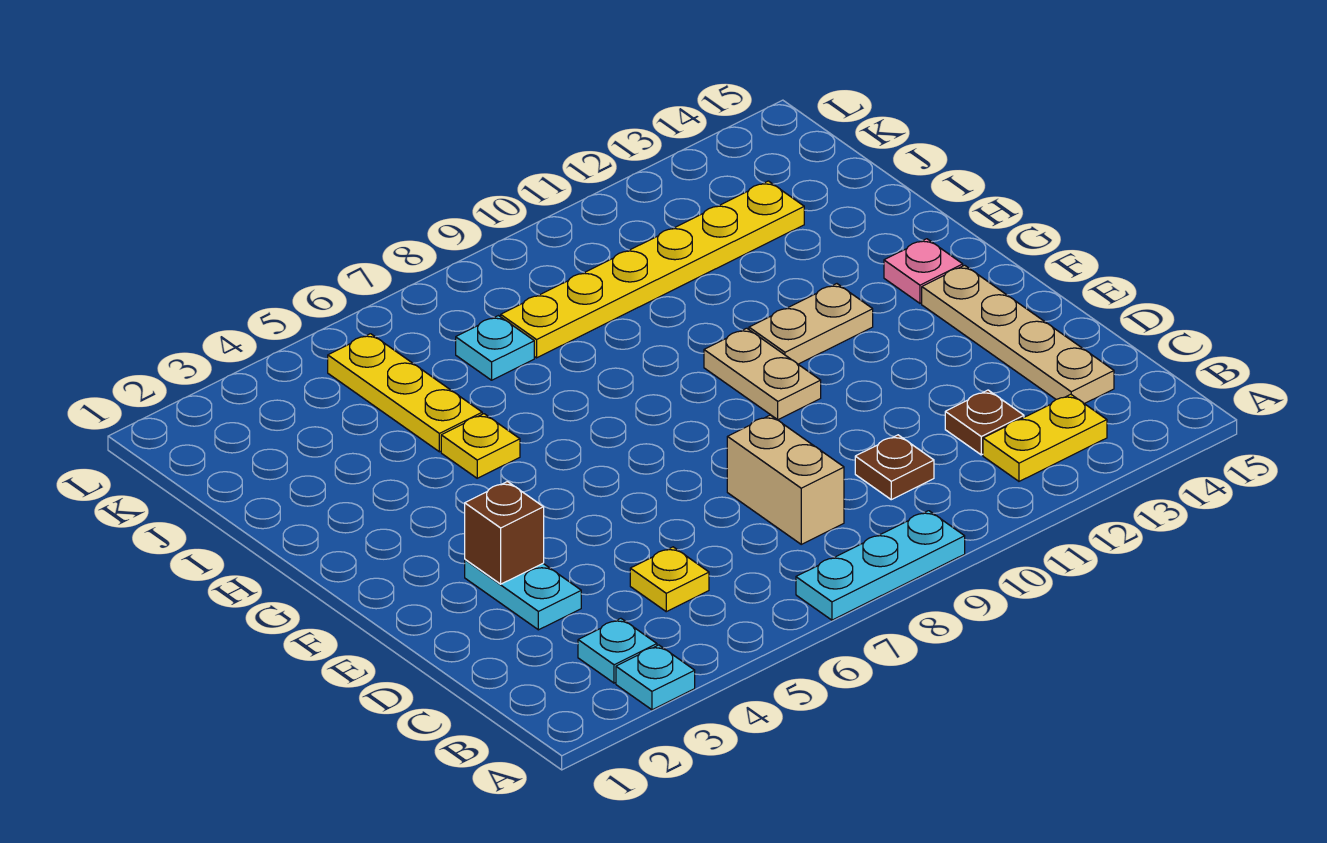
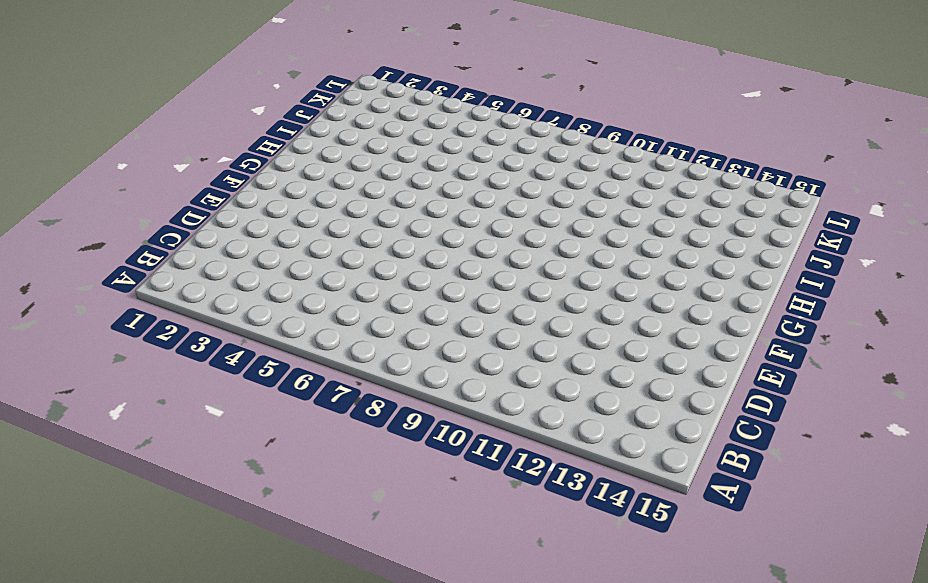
none -> cyan 1x1 plate [616,645,695,710]
none -> cyan 1x3 plate [796,511,965,620]
none -> cyan 1x1 plate [578,618,657,683]

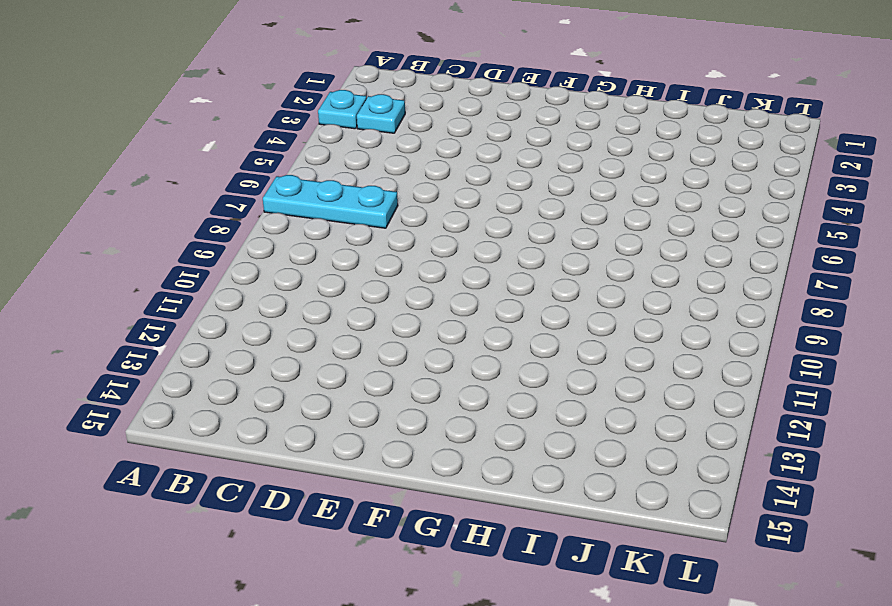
cyan 1x3 plate [263,175,398,228] -> cyan 1x3 plate turned to [796,511,965,620]
none -> yellow 1x2 plate [983,394,1107,481]
none -> yellow 1x1 plate [630,547,709,612]
none -> tan 1x2 brick [727,415,844,544]

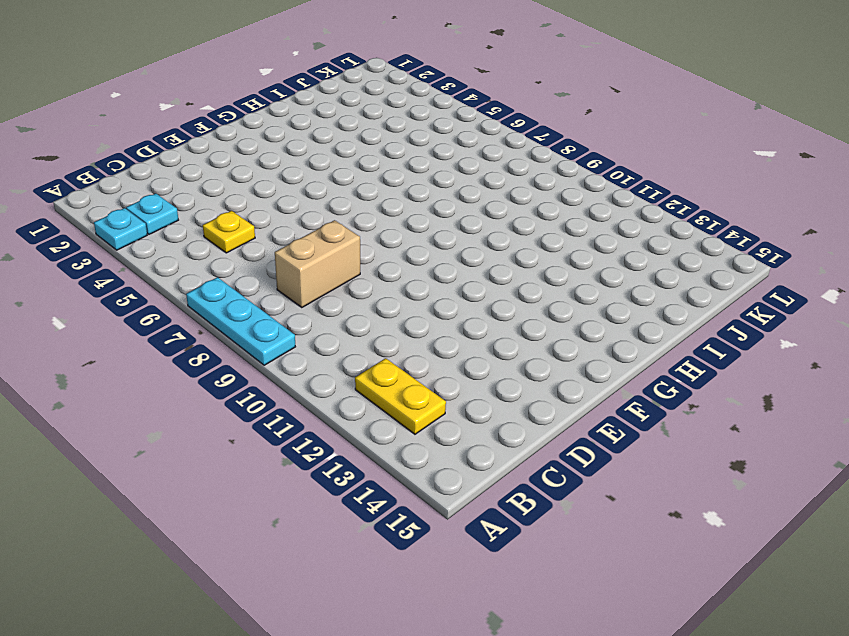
none -> brown 1x1 plate [855,435,934,500]
none -> brown 1x1 plate [945,390,1024,455]
none -> tan 1x4 plate [922,265,1114,404]

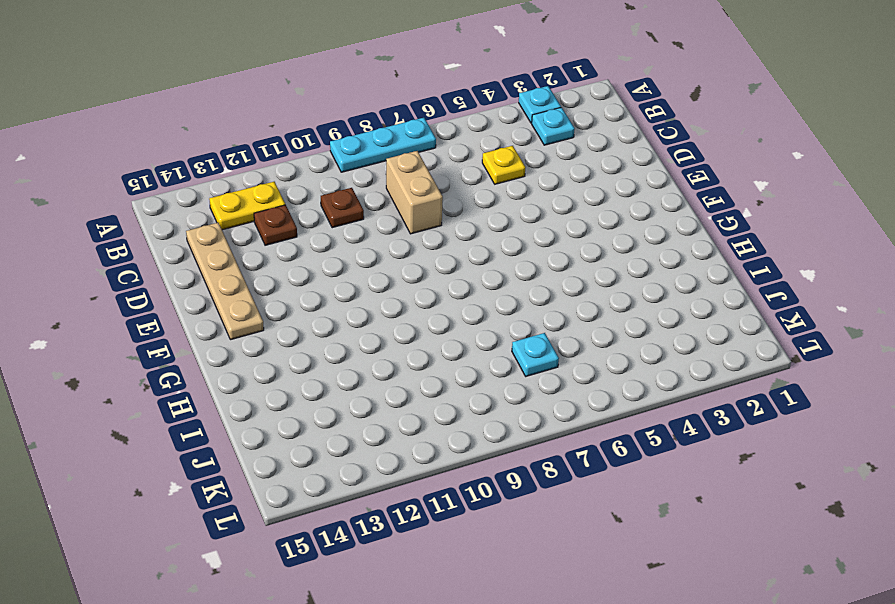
none -> cyan 1x2 plate [465,560,581,630]
none -> tan 1x2 plate [704,328,821,420]
none -> tan 1x2 plate [749,284,873,364]

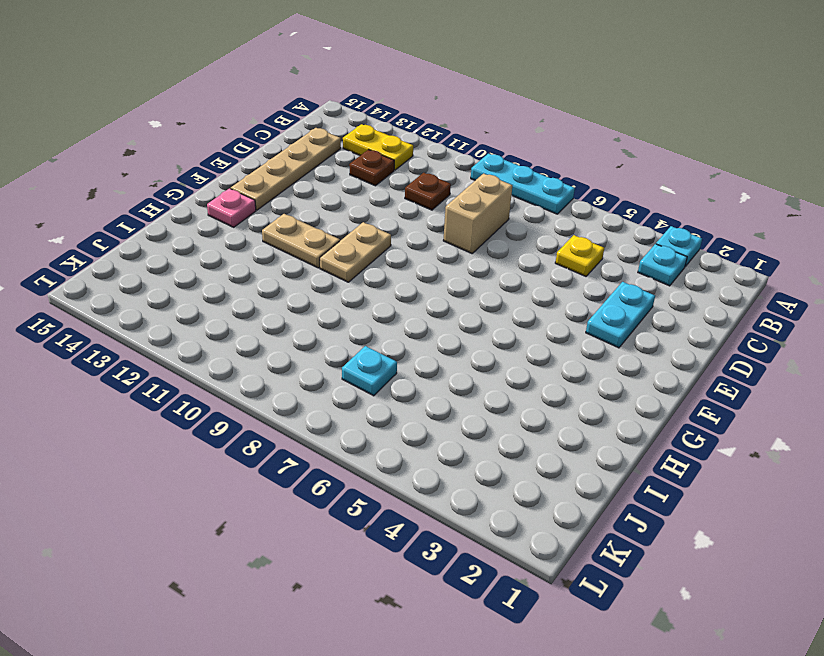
none -> yellow 1x1 plate [441,414,520,478]
none -> yellow 1x3 plate [328,334,482,452]
none -> yellow 1x6 plate [501,181,804,358]

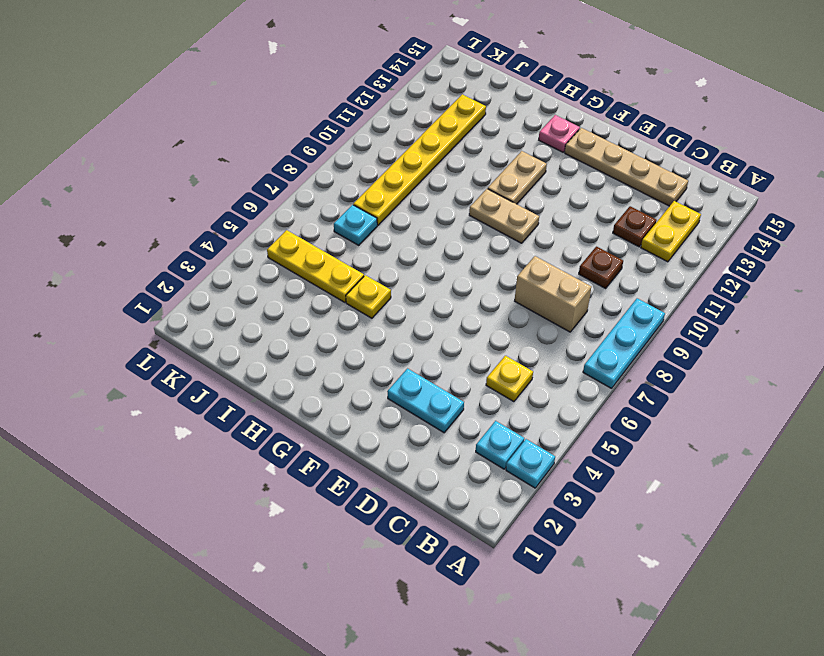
none -> brown 1x1 brick [465,482,544,584]

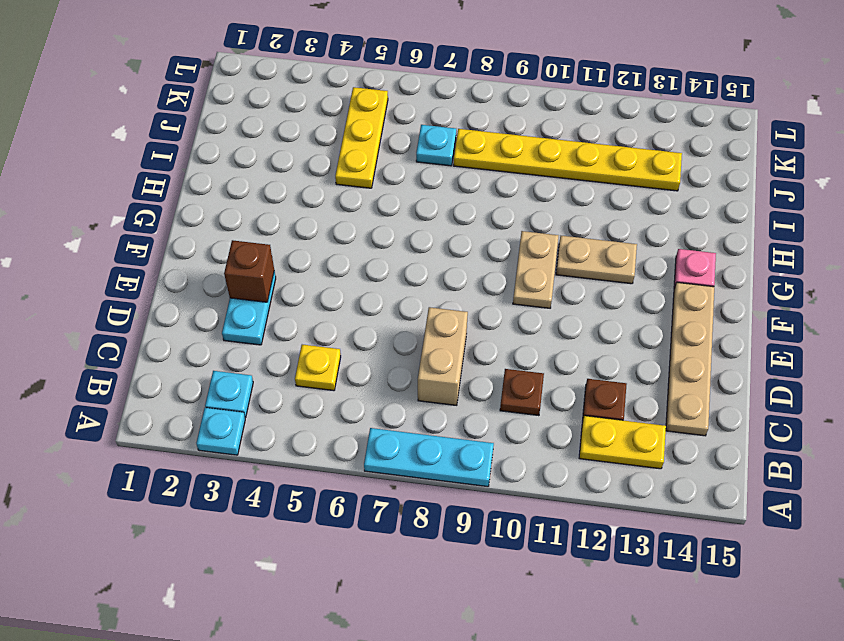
none -> yellow 1x1 plate [441,414,520,478]

